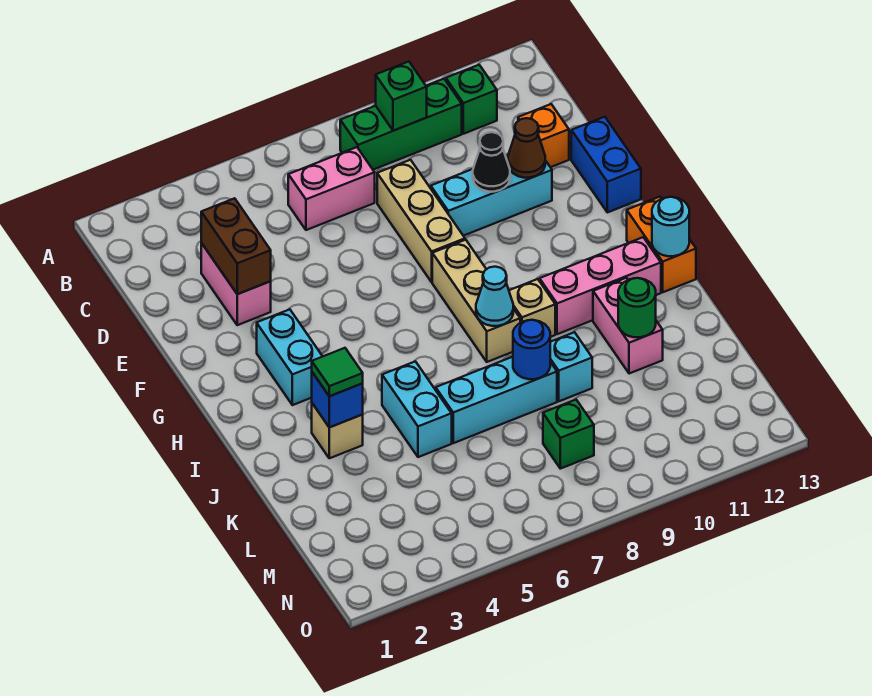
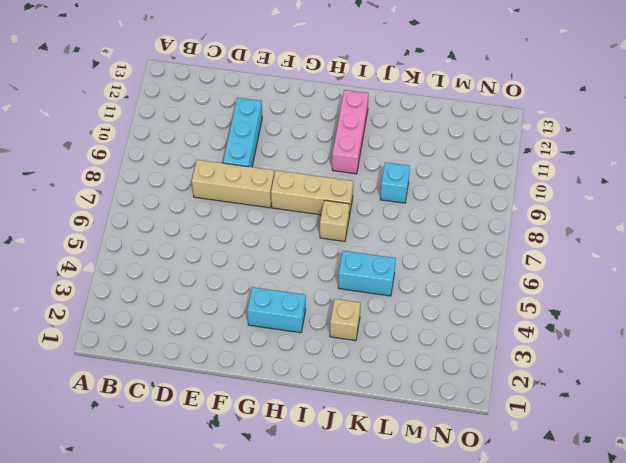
tan 1x1 brick [320,200,349,241] -> tan 1x1 brick moved to [509,279,555,337]
none -> green 1x3 brick [340,79,462,170]
none -> green 1x1 brick [446,65,497,134]
none -> pink 1x2 brick [288,147,375,230]

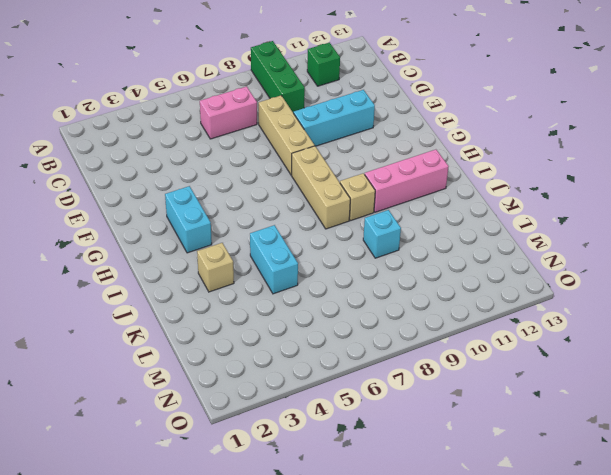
green 1x3 brick [251,41,305,113] -> green 1x3 brick turned to [340,79,462,170]
none -> pink 1x2 brick [201,243,271,325]
none -> orange 1x1 brick [518,104,569,167]
none -> blue 1x2 brick [571,117,641,212]

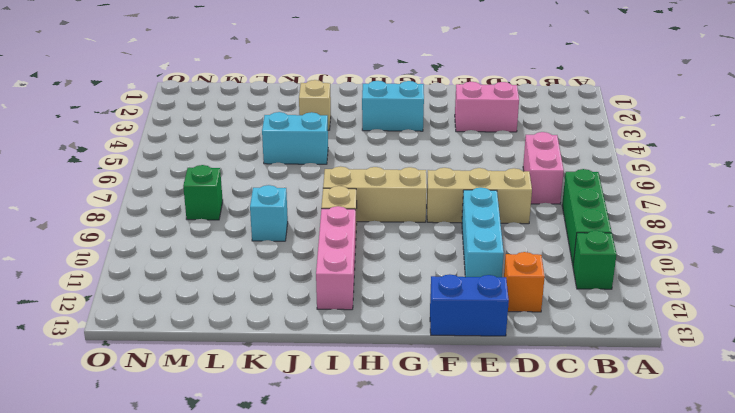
none -> orange 1x2 brick [627,197,696,292]
none -> pink 1x2 brick [593,278,663,374]
none -> cyan 1x3 brick [436,357,557,443]

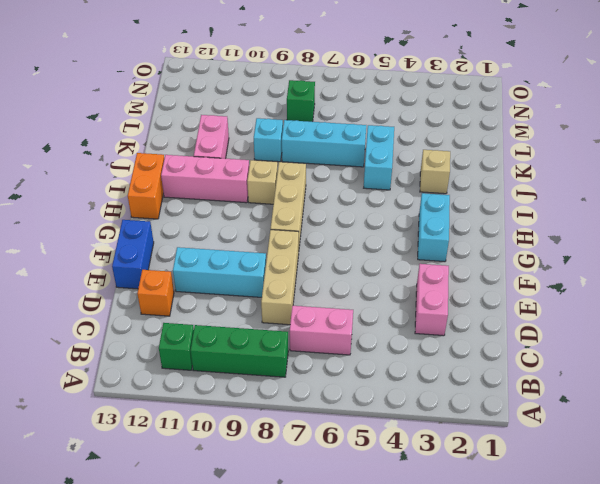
none -> green 1x1 brick [376,62,427,131]
none -> brown 1x2 brick [201,198,271,294]
none -> black 1x1 cone [473,132,510,192]

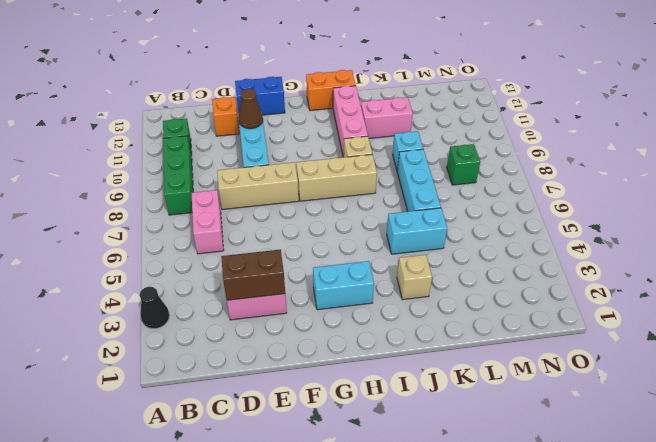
black 1x1 cone [140,287,170,329] -> black 1x1 cone moved to [473,132,510,192]
none -> green 1x1 brick [376,62,427,131]
none -> cyan 1x1 cone [476,267,513,326]
none -> cyan 1x1 round brick [652,197,689,256]

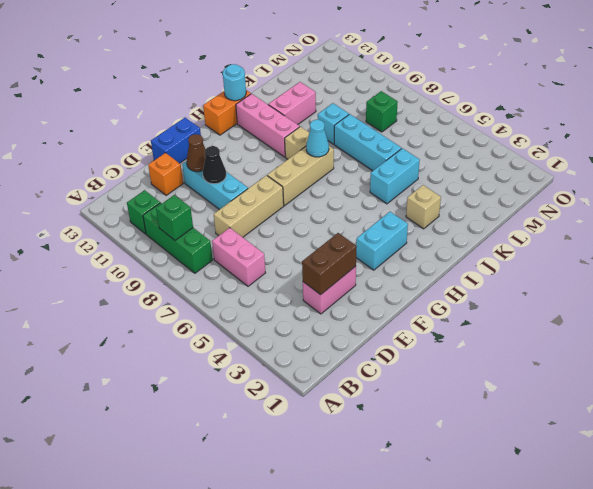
none -> blue 1x1 brick [312,372,363,427]
none -> blue 1x1 round brick [513,320,550,379]
none -> green 1x1 round brick [618,278,656,337]

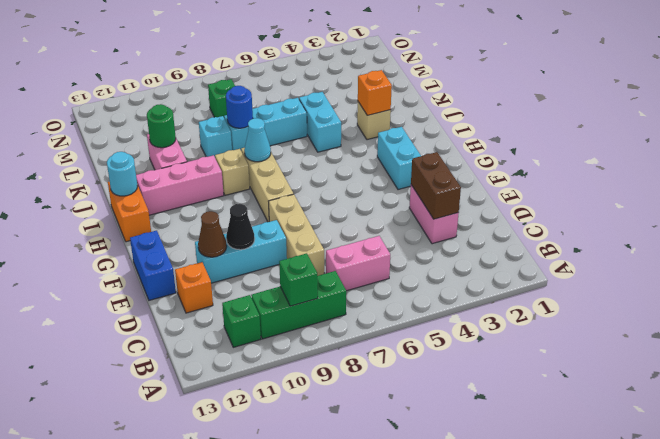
orange 1x1 brick [358,70,392,115] -> blue 1x1 brick [312,372,363,427]
none -> green 1x1 tile [312,348,363,396]

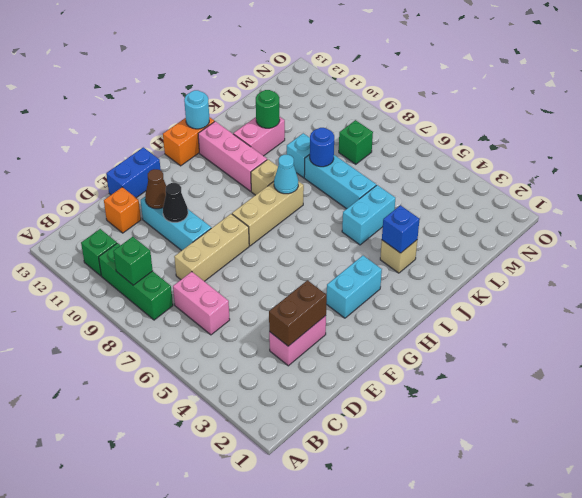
none -> green 1x1 tile [312,348,363,396]

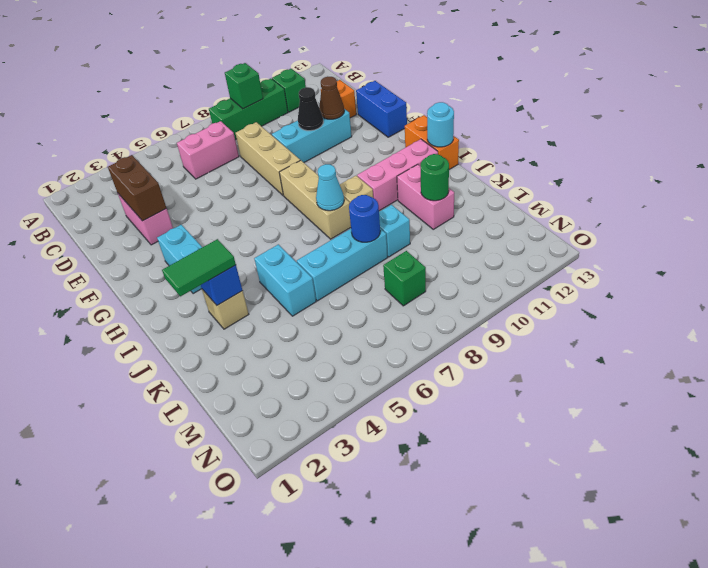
green 1x2 tile [162,239,236,296] -> green 1x1 tile [312,348,363,396]

